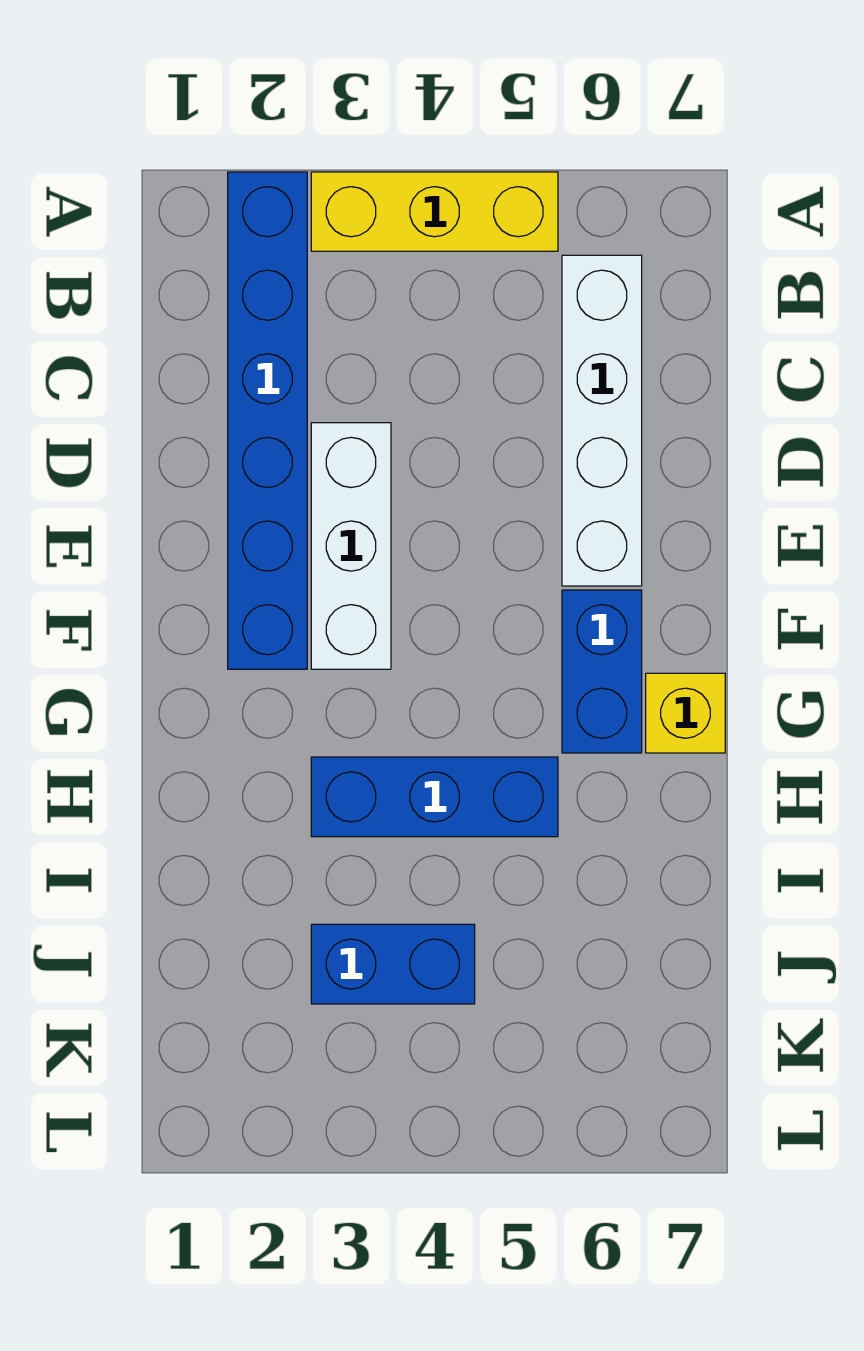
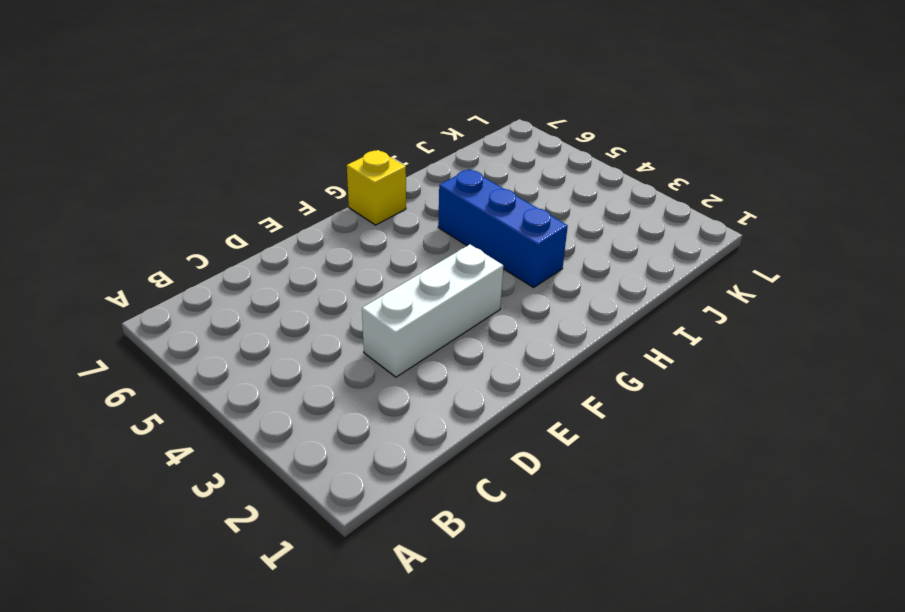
none -> blue 1x6 brick [228,172,307,669]
none -> yellow 1x3 brick [311,172,558,251]

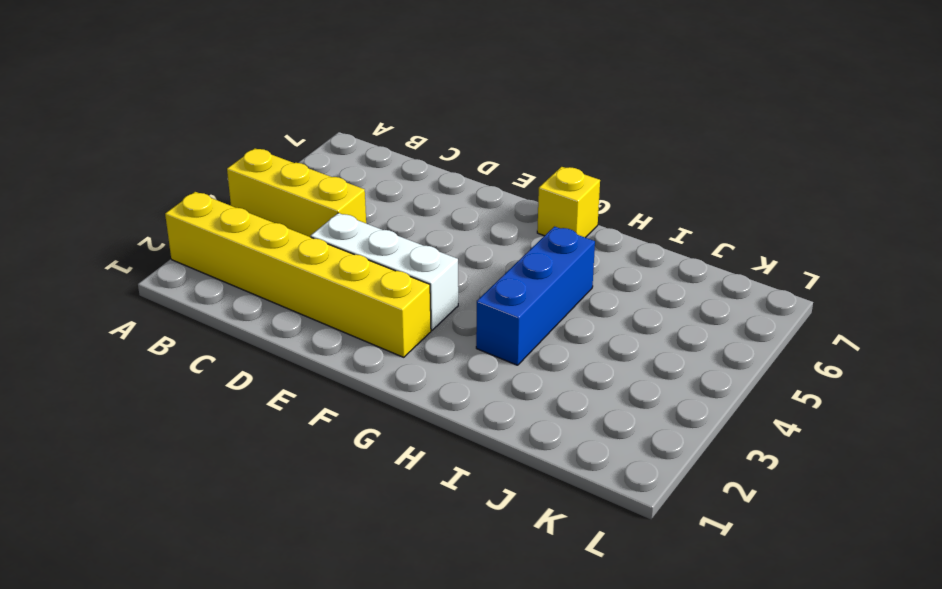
yellow 1x6 brick [165,192,431,357] -> blue 1x6 brick [228,172,307,669]
yellow 1x3 brick [227,148,366,237] -> yellow 1x3 brick turned to [311,172,558,251]
none -> white 1x4 brick [562,255,642,586]
none -> blue 1x2 brick [562,590,642,753]

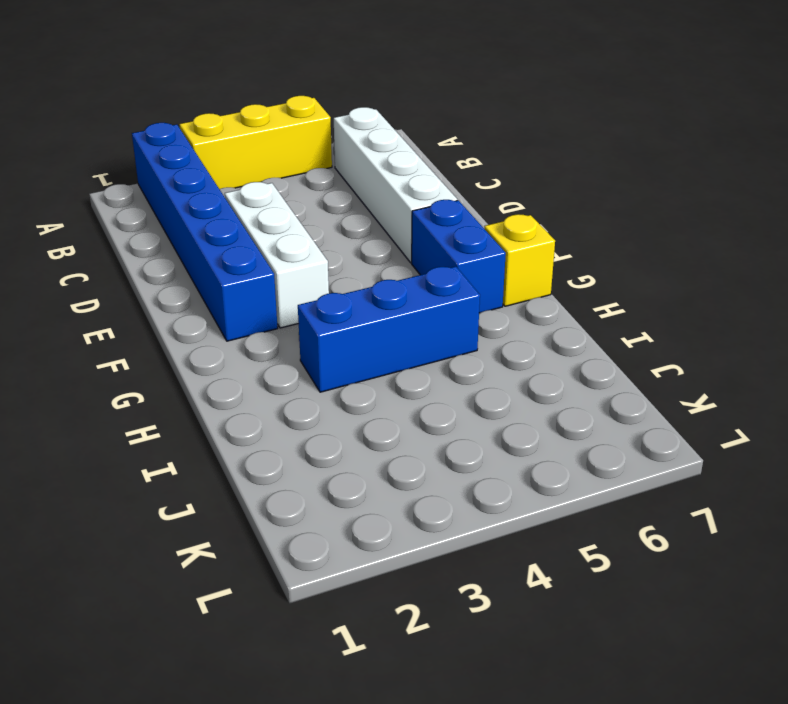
none -> blue 1x2 brick [311,924,475,1004]

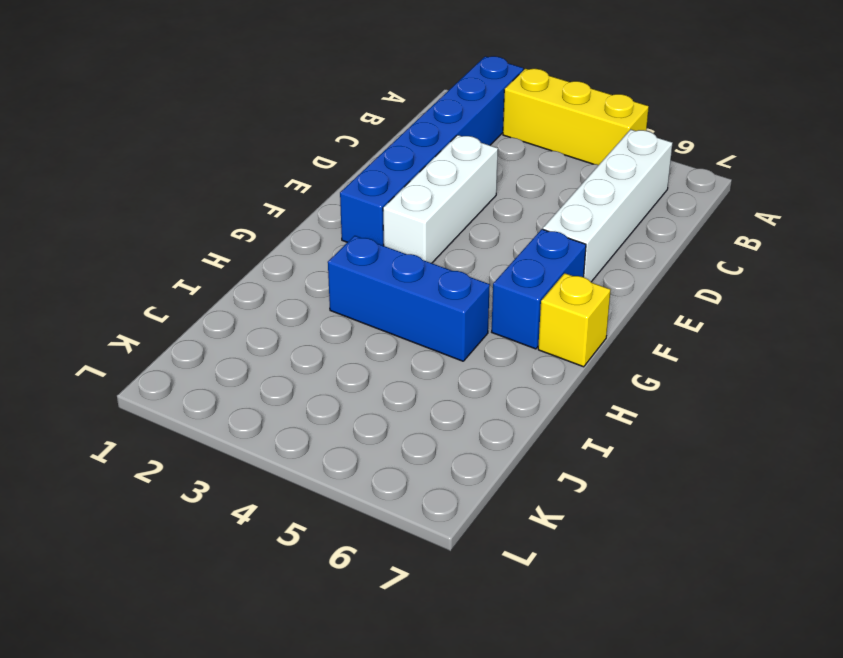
none -> blue 1x2 brick [311,924,475,1004]

